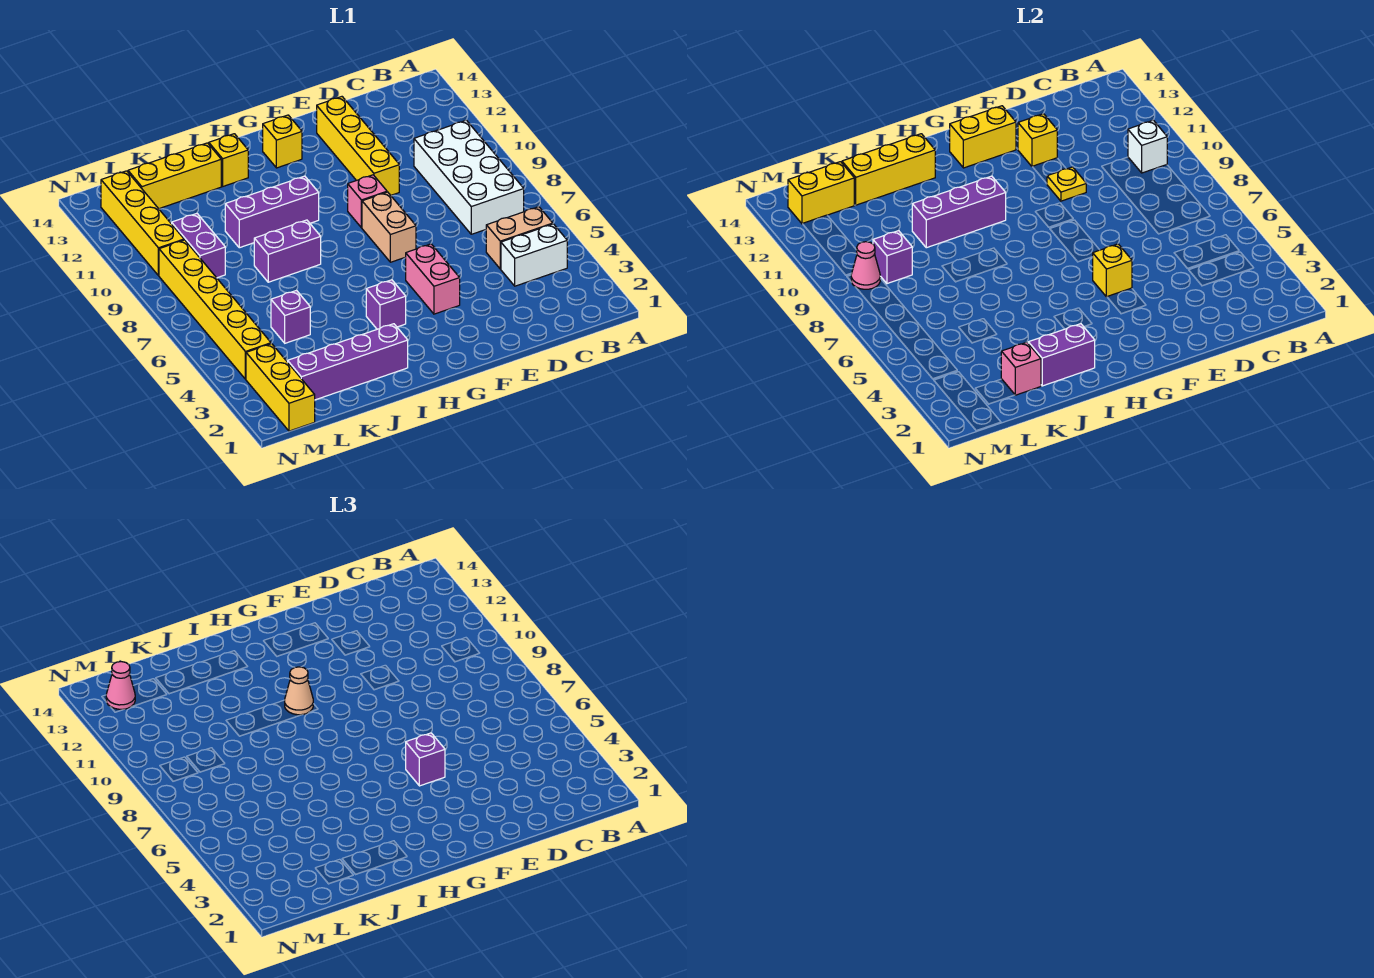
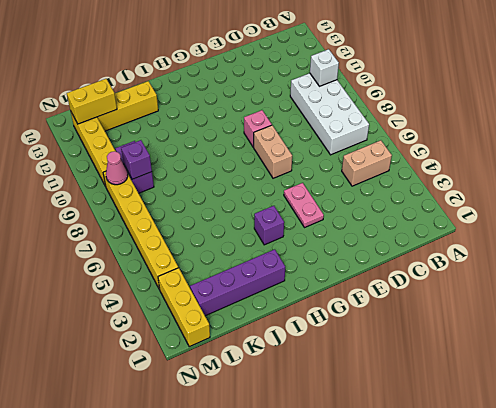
pink 1x2 plate [284,183,324,228] -> pink 1x2 brick [406,244,460,314]
none -> white 1x2 brick [501,224,567,286]
none -> yellow 1x4 brick [317,97,399,195]
none -> yellow 1x1 brick [263,115,302,168]
none -> purple 1x3 brick [225,176,319,248]

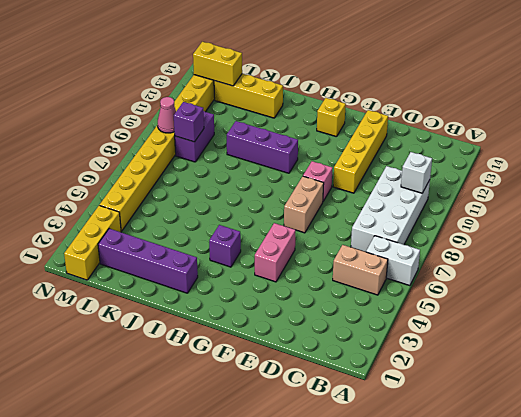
white 1x2 brick [366,236,420,286] -> white 1x2 brick moved to [501,224,567,286]
none -> purple 1x2 brick [254,220,321,282]
none -> yellow 1x1 brick [209,134,248,186]
none -> purple 1x1 brick [271,290,310,343]
none -> yellow 1x1 plate [1047,167,1086,201]

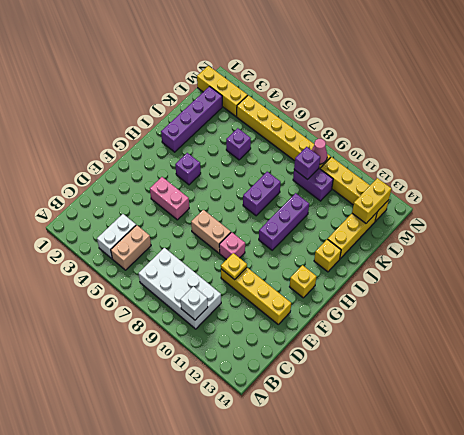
none -> yellow 1x1 brick [1018,114,1057,167]
none -> yellow 1x1 brick [1093,244,1132,297]
none -> yellow 1x2 brick [950,106,1016,168]
none -> purple 1x3 brick [912,176,1006,248]

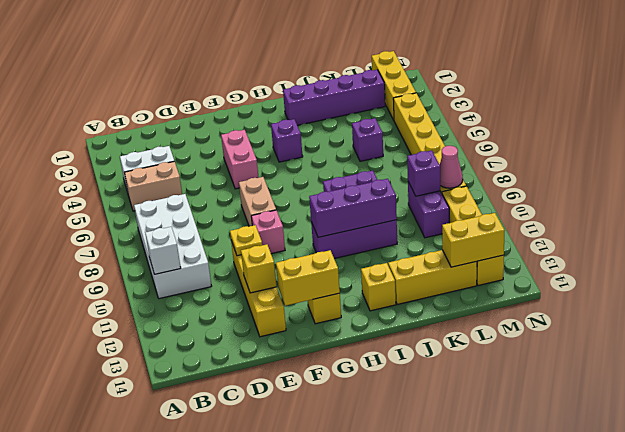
none -> yellow 1x1 brick [1093,244,1132,297]
none -> purple 1x2 brick [1028,324,1095,386]
none -> yellow 1x3 brick [842,134,935,205]
none -> pink 1x1 brick [1001,342,1041,395]

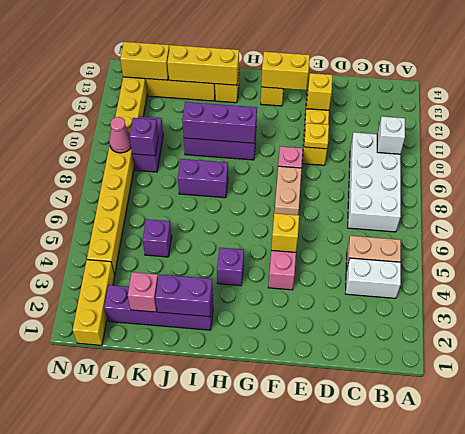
none -> purple 1x1 brick [406,733,445,786]
none -> tan 1x1 cone [285,667,313,715]
none -> pink 1x1 cone [106,662,135,709]

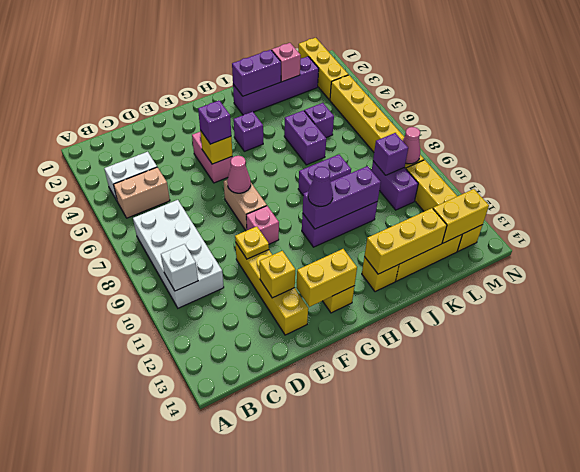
pink 1x1 cone [227,156,251,193] -> pink 1x1 cone moved to [106,662,135,709]
purple 1x1 cone [308,167,333,206] -> tan 1x1 cone [285,667,313,715]
purple 1x2 brick [284,110,326,165] -> none

